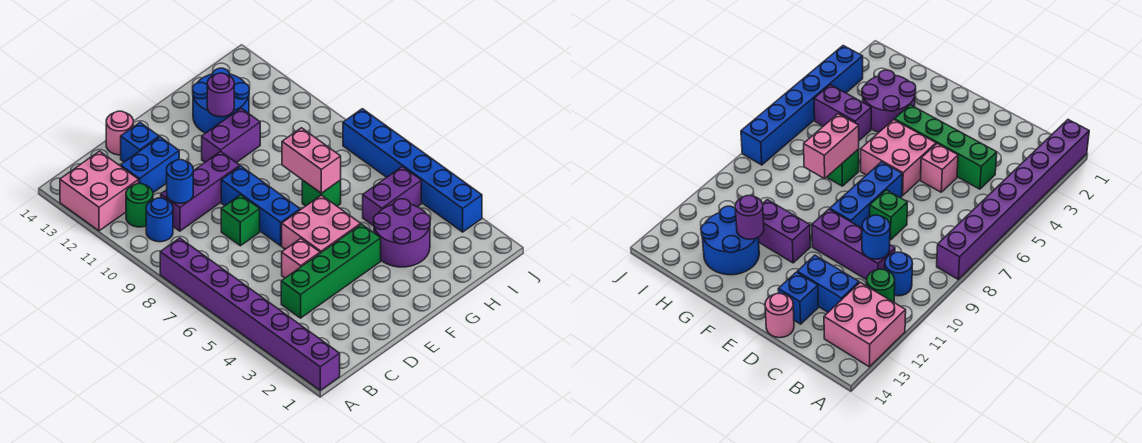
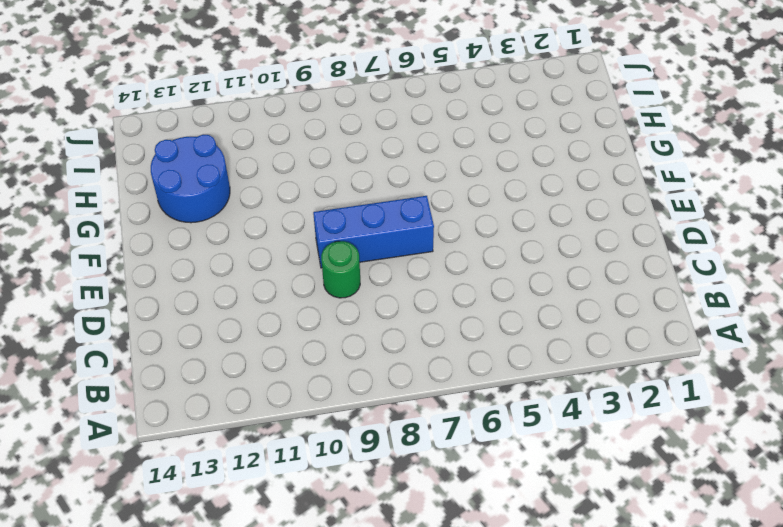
green 1x1 round brick [321,241,360,298] -> green 1x1 round brick moved to [126,184,153,227]
none -> purple 1x8 brick [160,238,340,390]
none -> pink 2x2 brick [60,151,139,231]
none -> blue 1x1 round brick [146,198,173,242]

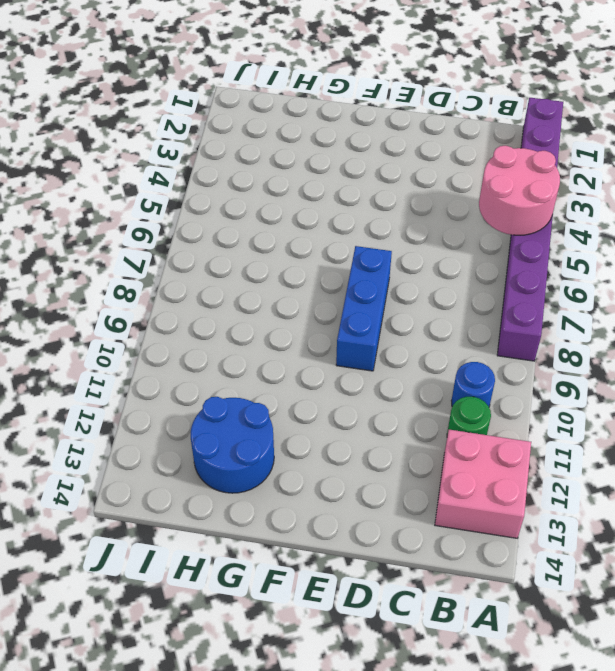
pink 2x2 round brick [479,146,560,235] -> none
none -> green 1x4 brick [281,224,381,318]
none -> purple 1x3 brick [161,151,240,231]
none -> blue 1x2 brick [121,137,179,193]

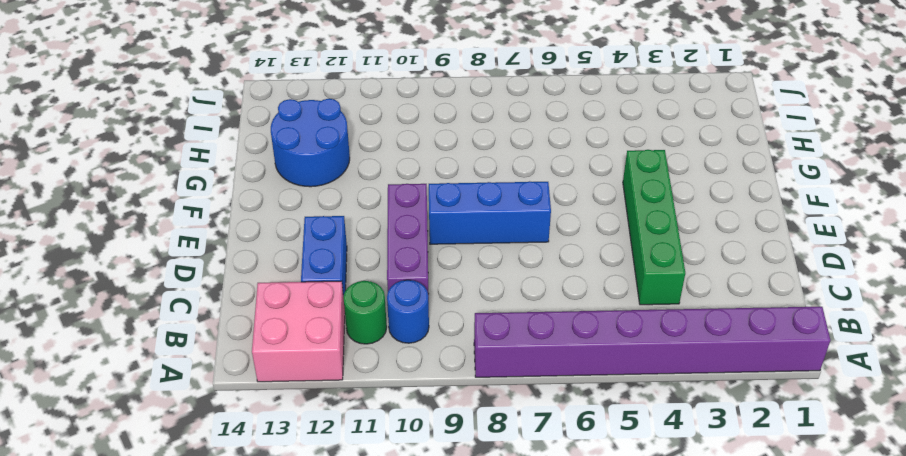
none -> pink 1x1 brick [282,239,320,278]
none -> green 1x1 brick [221,195,260,246]
none -> blue 1x1 brick [121,123,159,162]

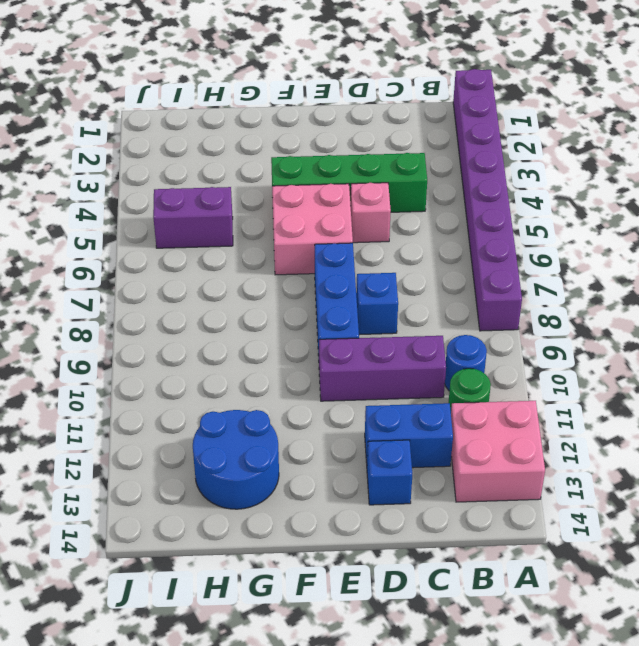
blue 1x1 brick [356,273,398,335] -> green 1x1 brick [221,195,260,246]
none -> pink 1x1 round brick [106,111,133,155]
none -> purple 1x2 brick [202,108,260,163]
none -> purple 2x2 round brick [374,199,430,267]

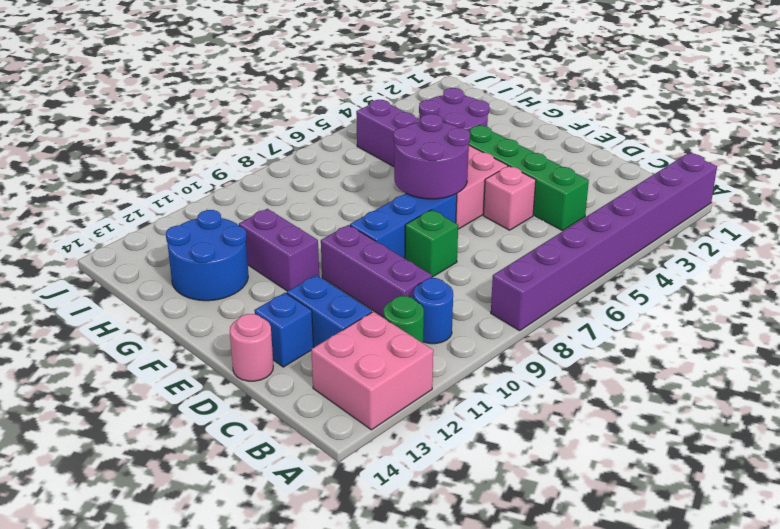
purple 2x2 round brick [393,114,470,199] -> none
none -> green 1x1 brick [302,180,341,206]
none -> blue 1x6 brick [343,109,482,232]
none -> blue 1x1 round brick [167,160,193,203]

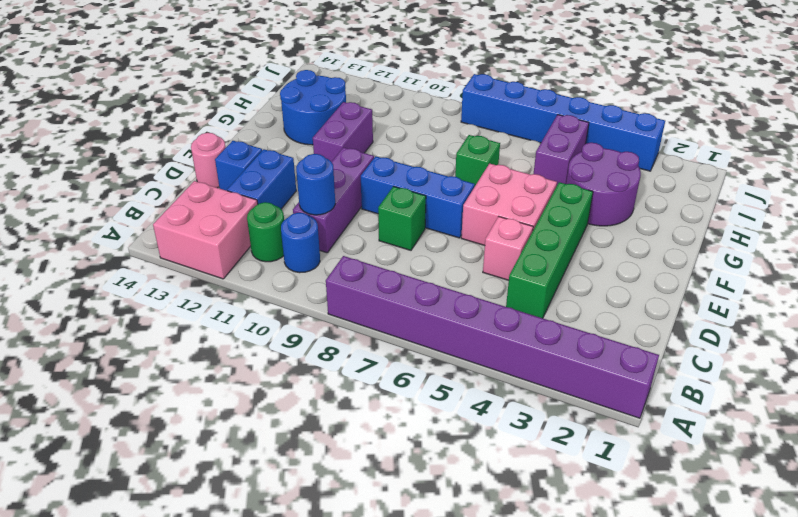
none -> pink 1x2 brick [282,128,341,193]
none -> purple 1x1 round brick [207,73,234,117]

